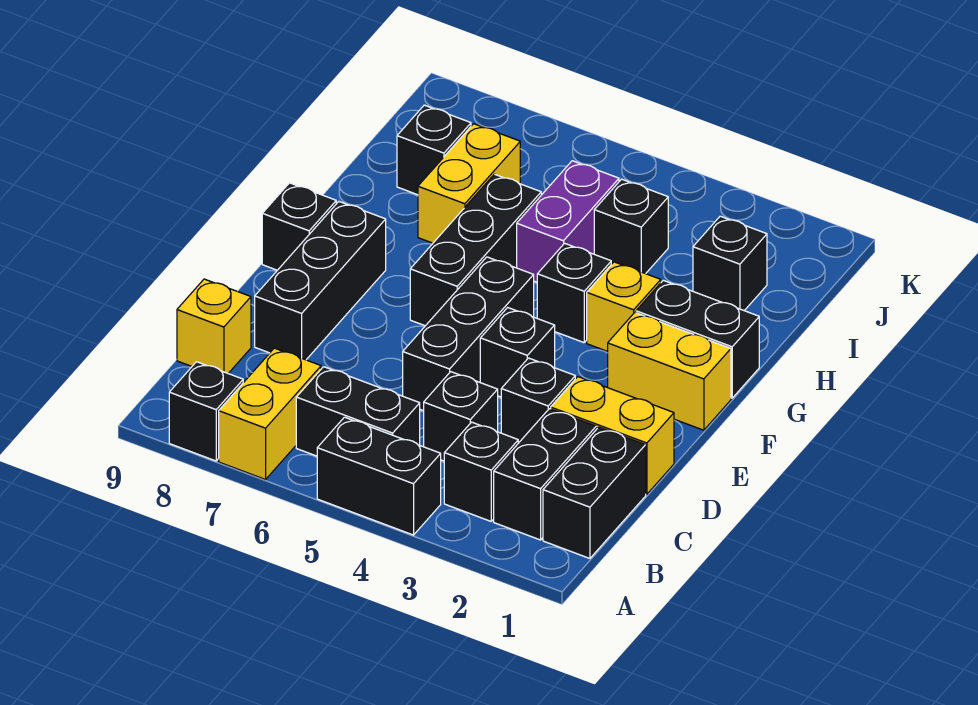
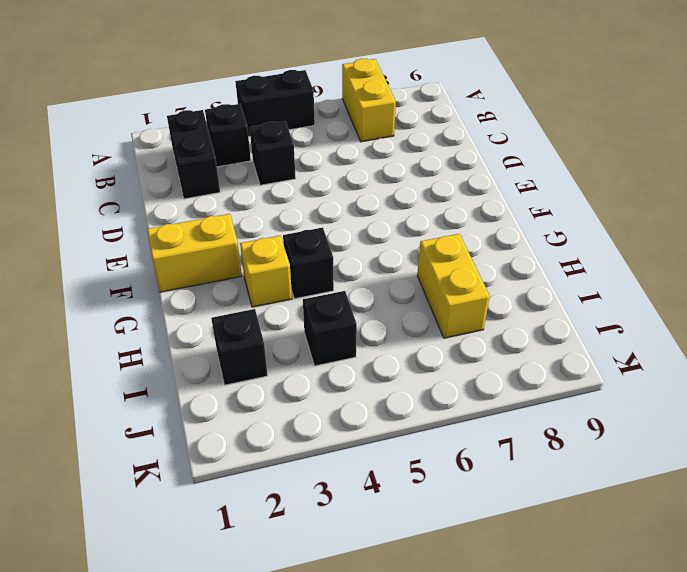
none -> black 1x1 brick [169,362,243,461]
none -> black 1x2 brick [543,427,646,558]
none -> black 1x2 brick [296,367,420,456]

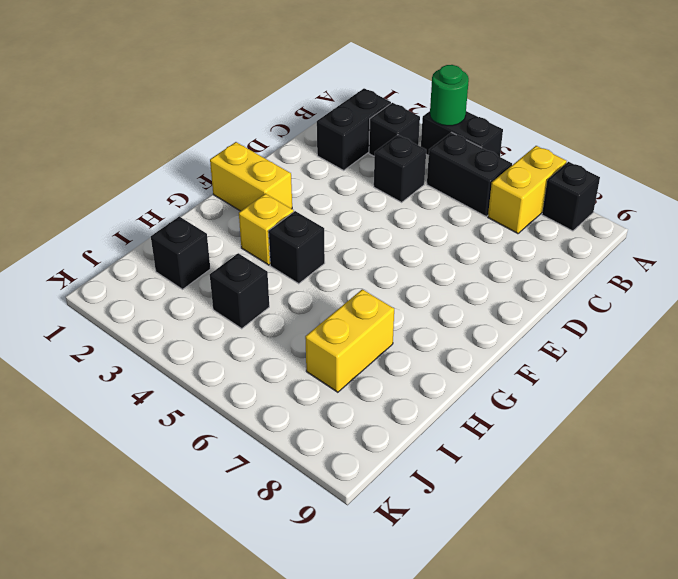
green 1x1 round brick [430,65,469,126] -> none
none -> black 1x2 brick [543,427,646,558]
none -> yellow 1x1 brick [177,279,251,373]
none -> yellow 1x2 brick [551,377,674,494]

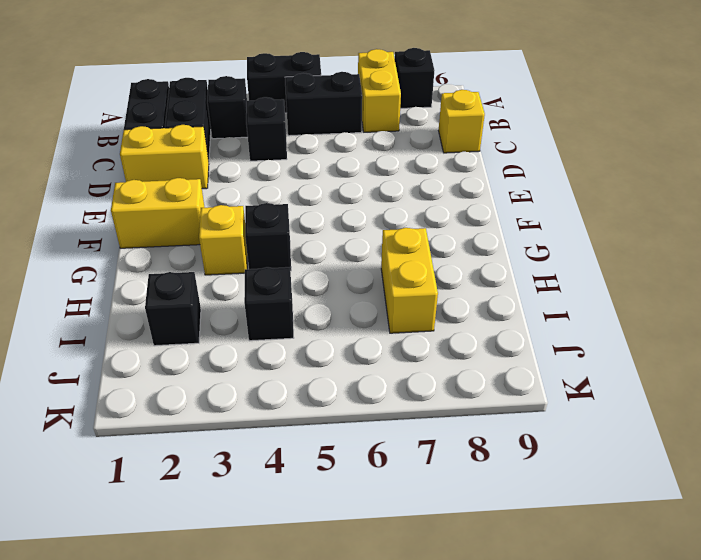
none -> black 1x1 brick [501,358,575,443]
none -> black 1x3 brick [403,257,534,411]
none -> black 1x3 brick [255,202,386,360]

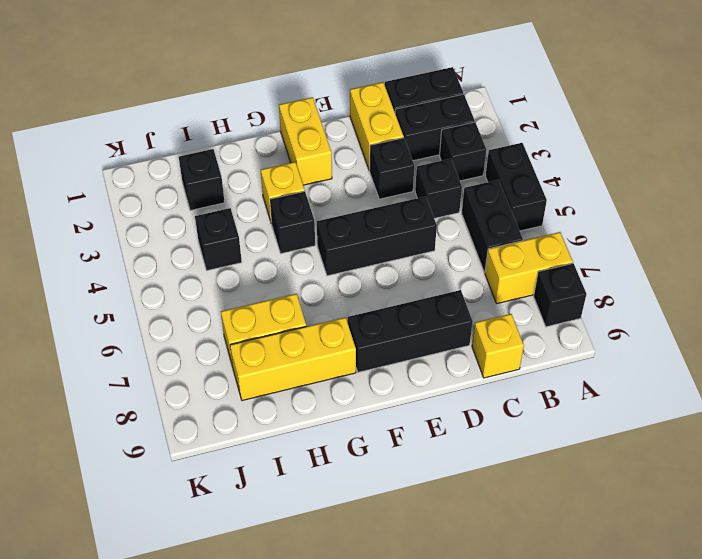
yellow 1x3 brick [230,317,356,401] -> black 1x1 brick [397,105,471,195]
none -> black 1x1 brick [480,308,555,397]
none -> black 1x3 brick [410,174,541,326]
none -> black 1x1 brick [262,183,336,270]

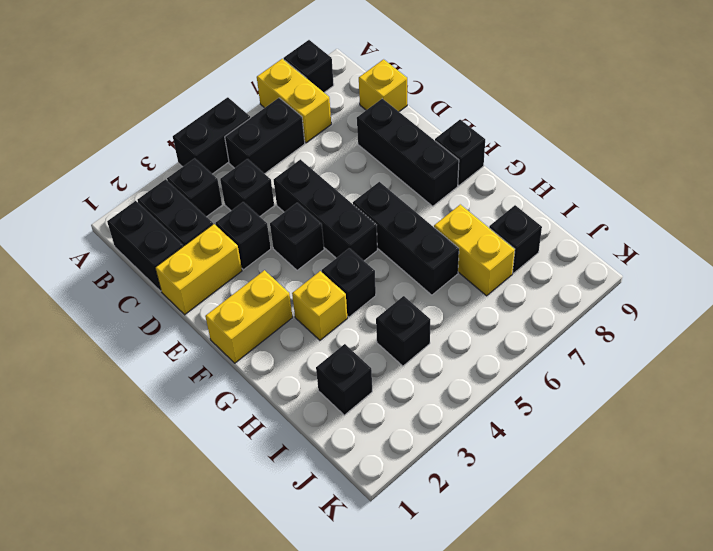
none -> black 1x2 brick [636,280,759,398]
none -> purple 1x2 brick [517,161,619,282]

